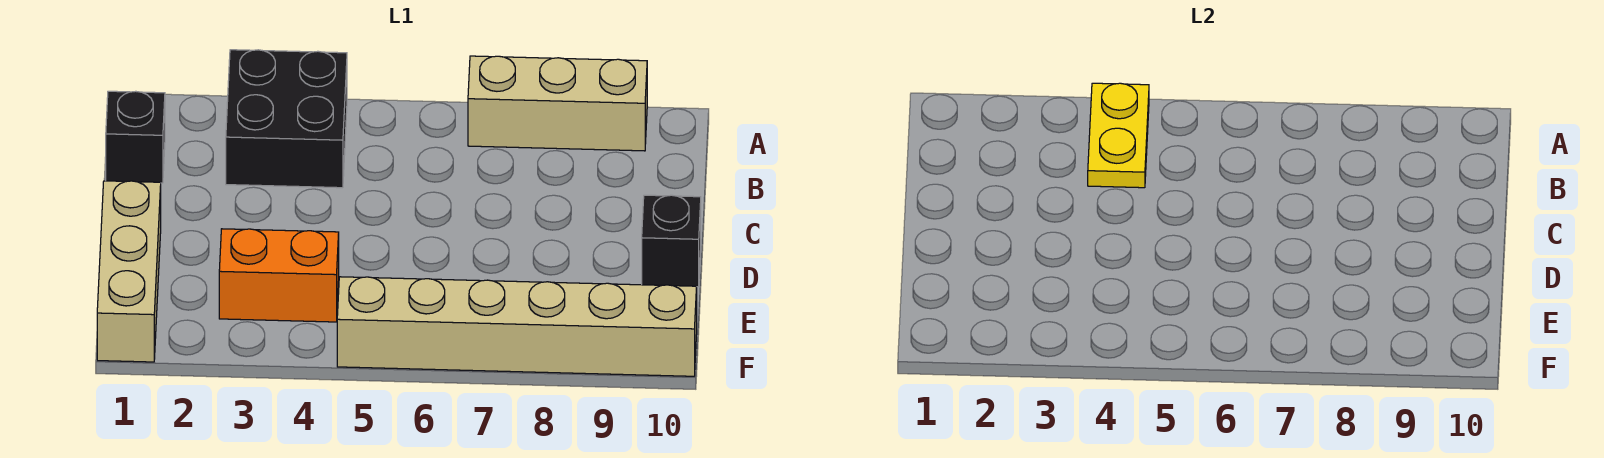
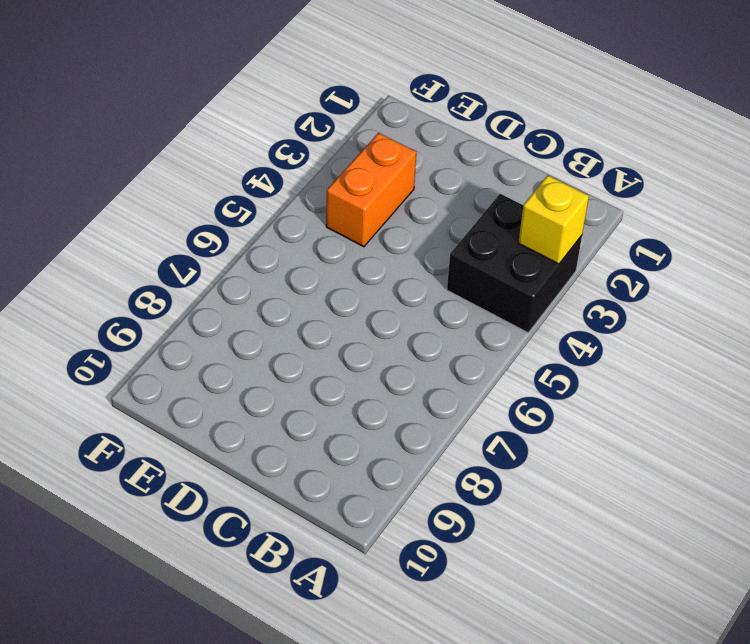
yellow 1x1 brick [518,175,589,264] -> none
none -> tan 1x3 brick [468,56,647,151]
none -> black 1x1 brick [106,91,165,183]

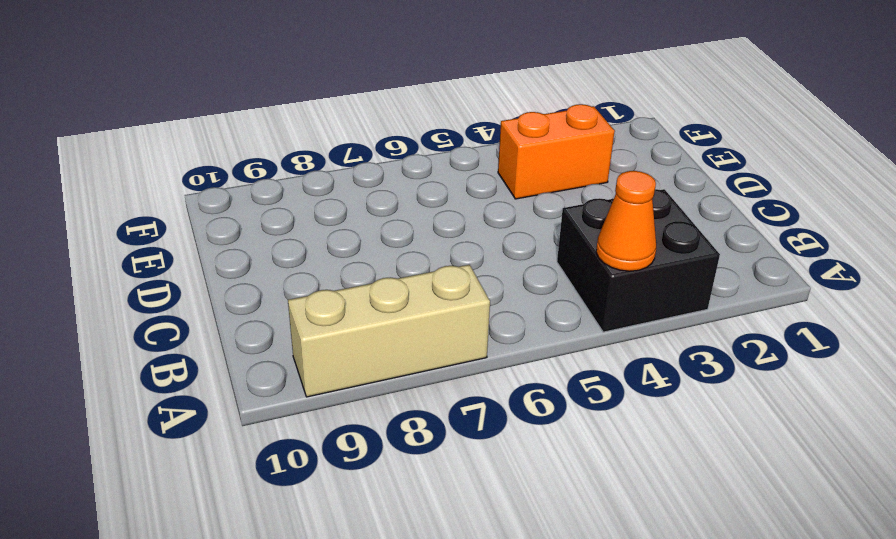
orange 1x1 cone [596,171,656,271] -> yellow 1x2 plate [1088,83,1149,188]
none -> black 1x1 brick [106,91,165,183]
none -> tan 1x3 brick [97,181,161,362]

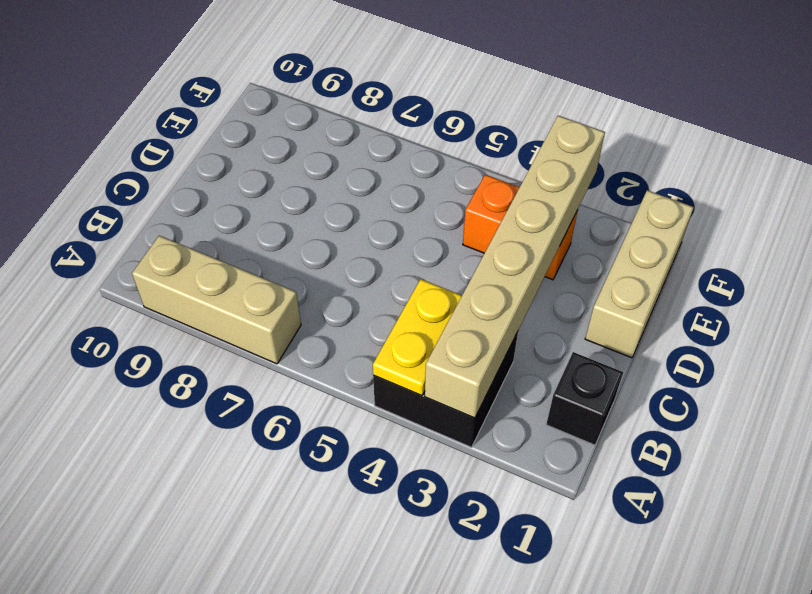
tan 1x6 brick [425,116,605,418] -> tan 1x6 brick turned to [337,277,697,376]
none -> black 1x1 brick [642,195,701,287]

